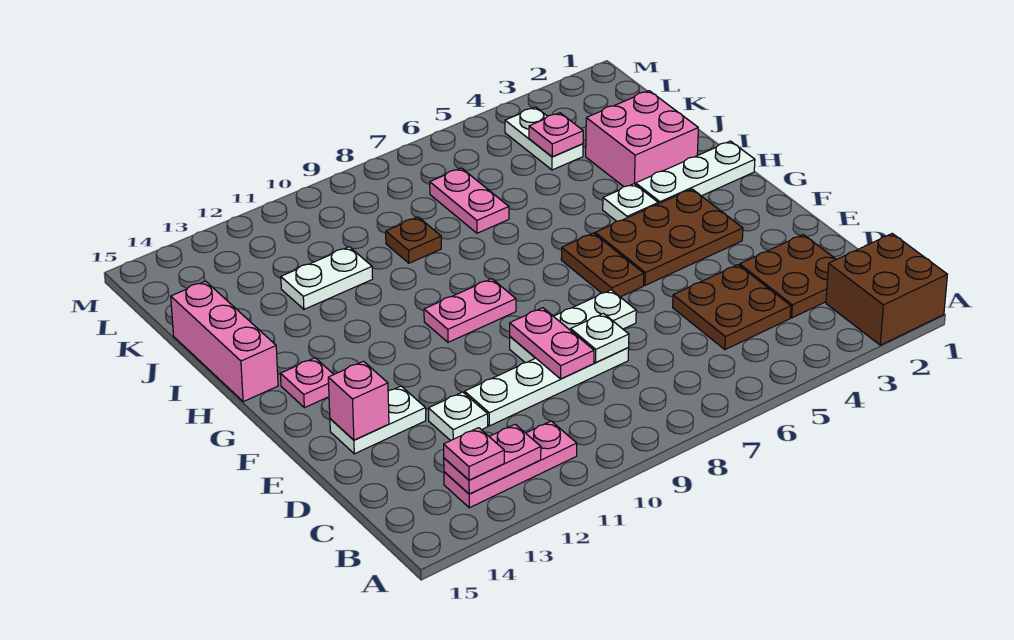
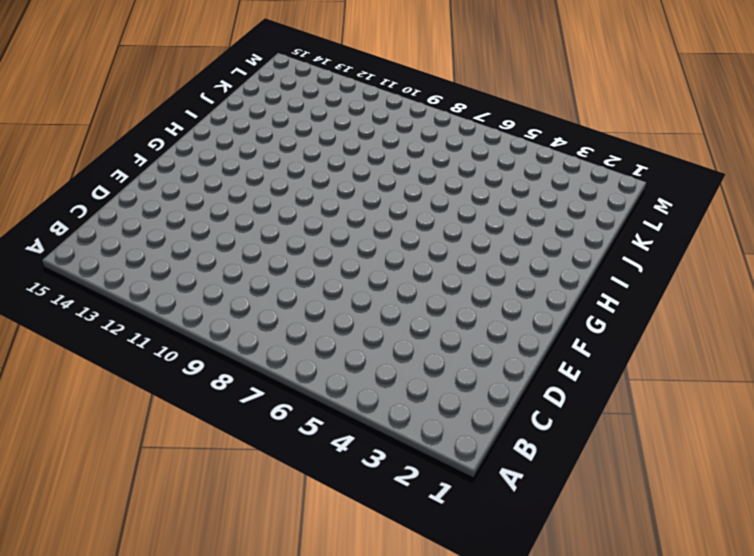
none -> brown 2x2 brick [826,234,947,345]
none -> pink 1x3 plate [444,421,577,508]
none -> brown 2x2 plate [740,235,836,318]

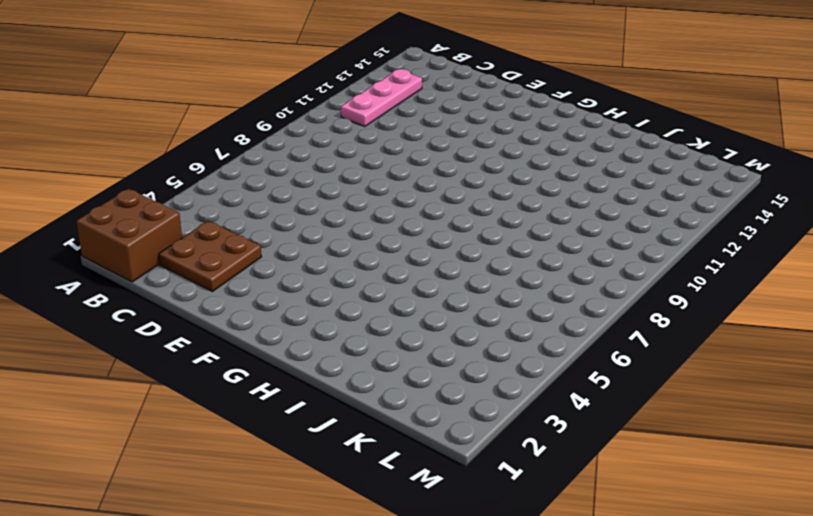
none -> brown 2x2 plate [673,265,791,350]
none -> white 1x4 plate [465,348,629,426]
none -> white 1x1 plate [428,392,488,441]

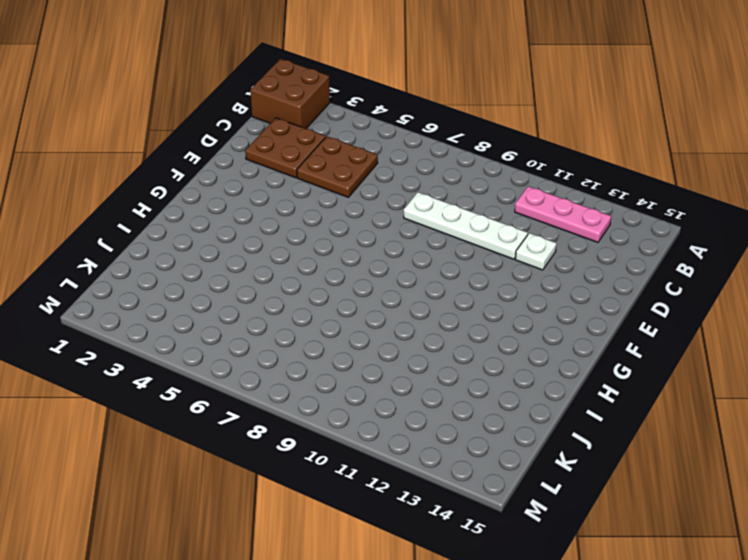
none -> white 1x3 plate [510,290,636,363]
none -> white 1x2 plate [330,386,426,454]
none -> brown 2x3 plate [595,189,743,285]

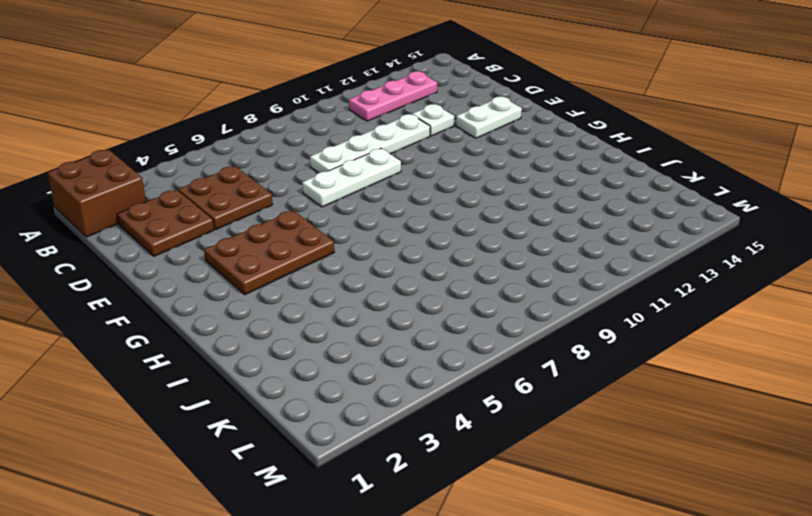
none -> brown 1x2 plate [561,233,644,297]
none -> pink 1x2 plate [424,279,516,342]
none -> pink 1x1 plate [281,358,334,408]

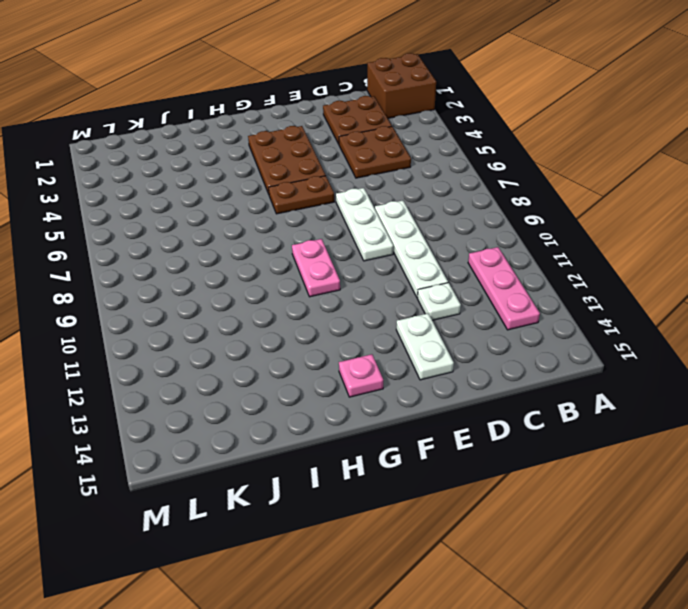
none -> white 1x3 plate [636,141,755,204]
none -> white 1x1 plate [603,184,658,221]
none -> pink 1x3 brick [171,281,278,402]

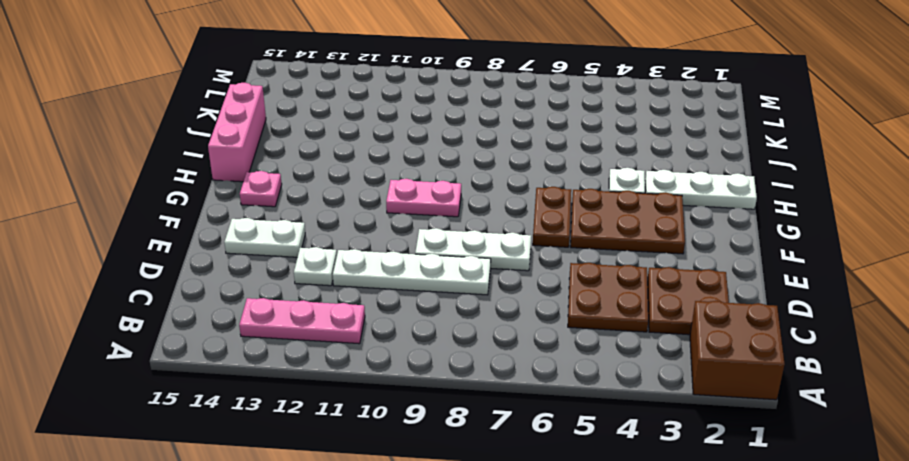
none -> pink 2x2 brick [586,91,698,187]
none -> pink 1x2 plate [430,168,509,233]
none -> brown 1x1 plate [386,217,441,263]

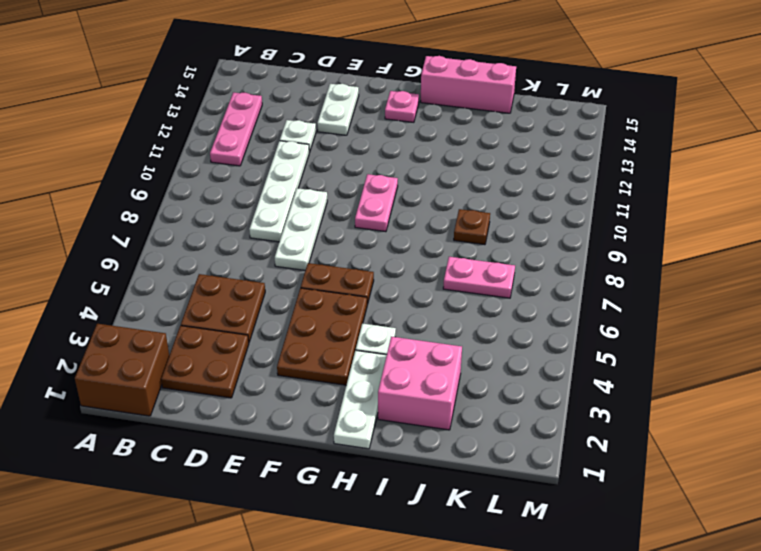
none -> white 1x2 plate [281,247,373,309]
none -> white 1x2 plate [505,107,583,170]
none -> pink 1x2 plate [444,424,541,494]

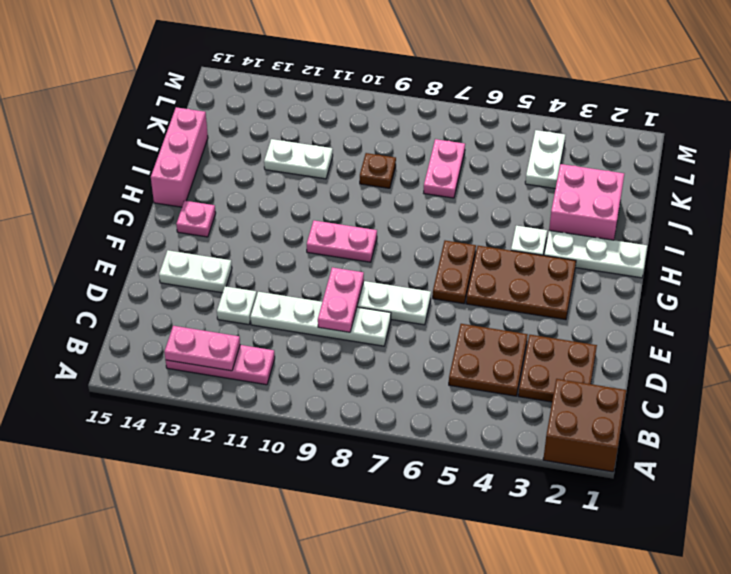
none -> white 1x1 plate [571,314,629,362]
none -> pink 1x1 brick [328,361,389,440]
none -> pink 1x1 plate [529,113,583,157]

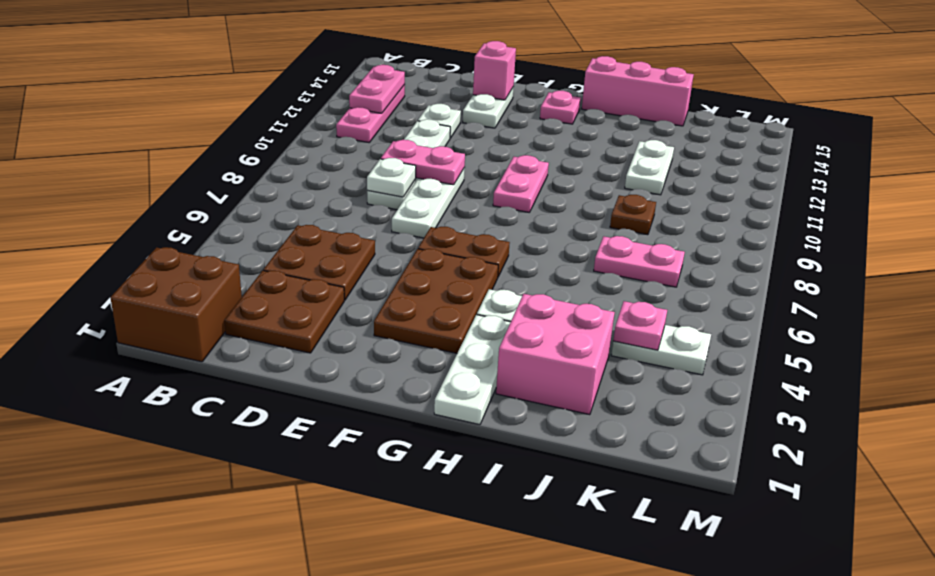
none -> pink 1x1 plate [444,428,504,480]

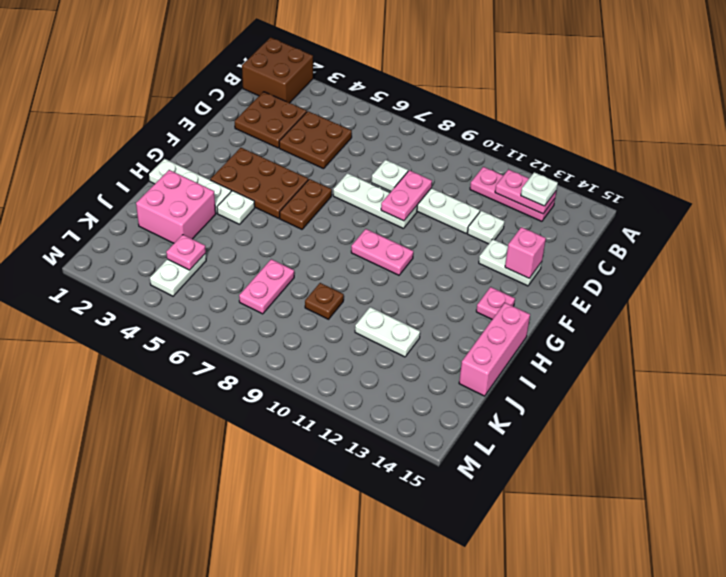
white 1x1 plate [521,172,558,206] -> pink 1x1 plate [444,428,504,480]

